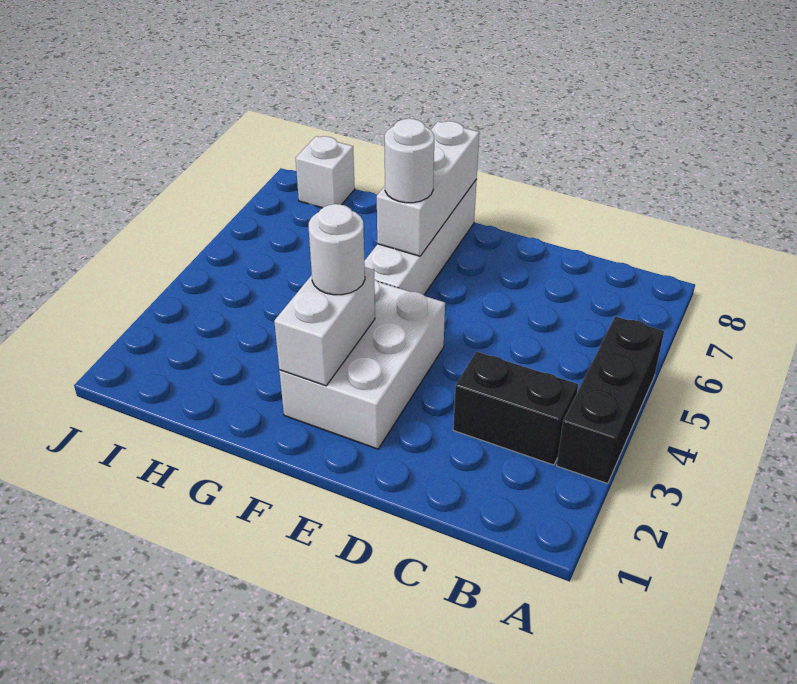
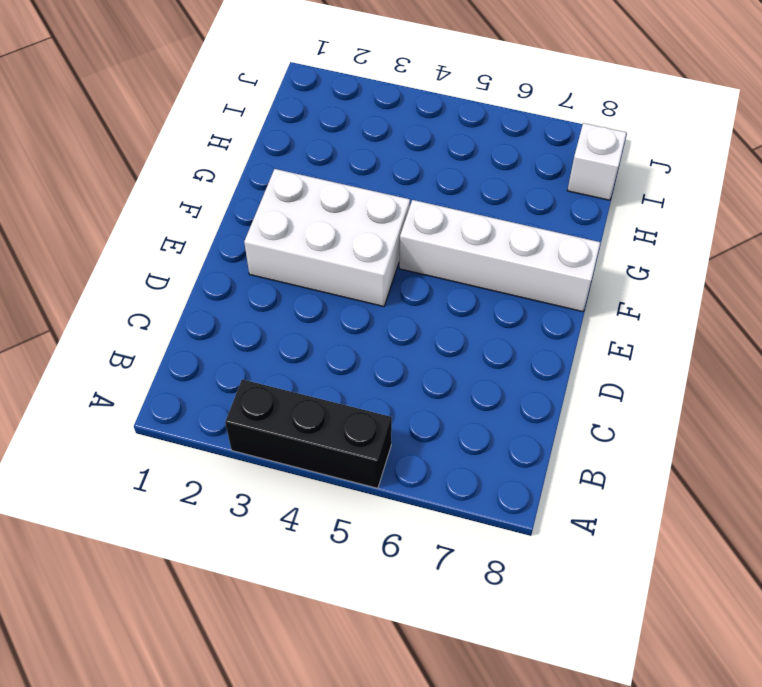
none -> black 1x2 brick [453,352,578,465]
none -> white 1x2 brick [274,267,375,386]

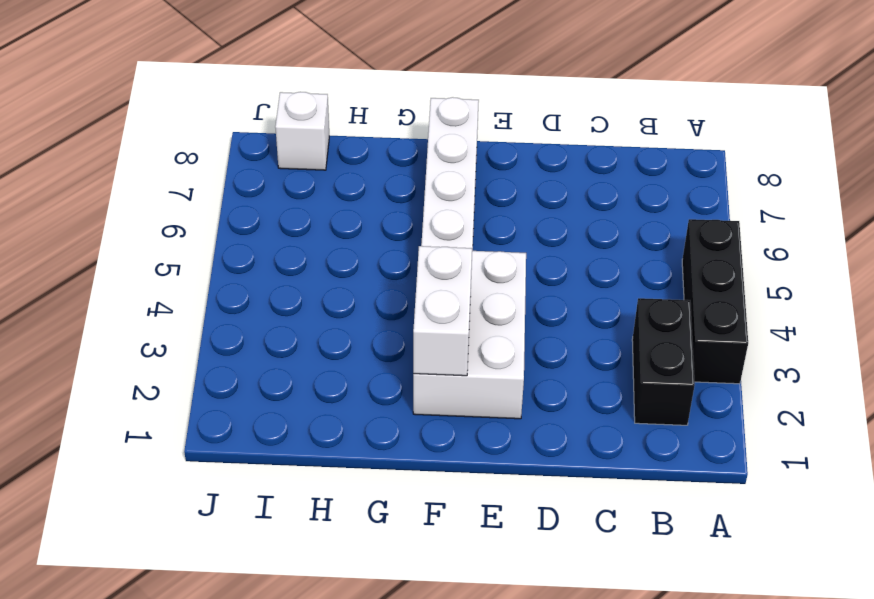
black 1x2 brick [632,298,695,425] -> black 1x2 brick turned to [453,352,578,465]
none -> white 1x3 brick [377,121,479,256]
none -> white 1x1 round brick [309,204,365,295]

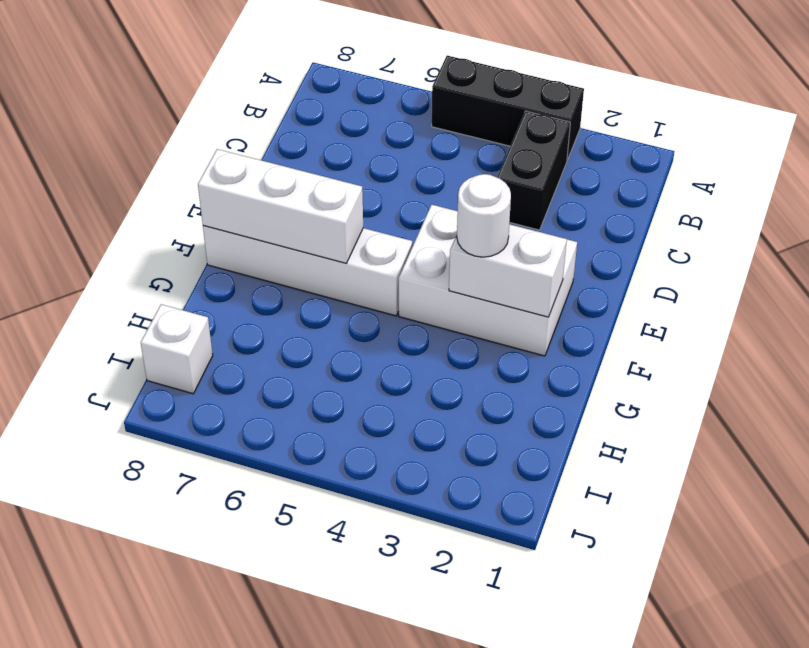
none -> white 1x1 round brick [385,119,434,203]

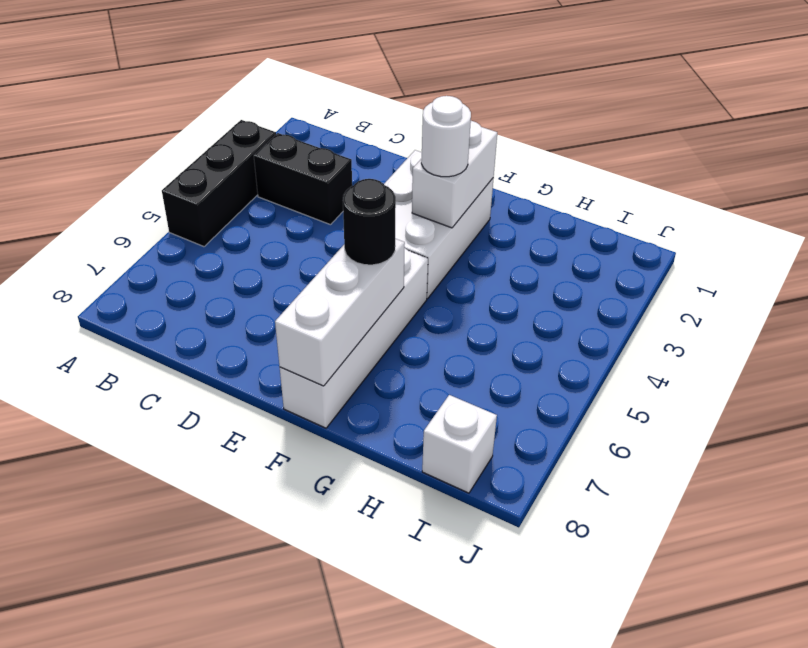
black 1x1 round brick [343,179,396,265] -> white 1x1 round brick [385,119,434,203]

